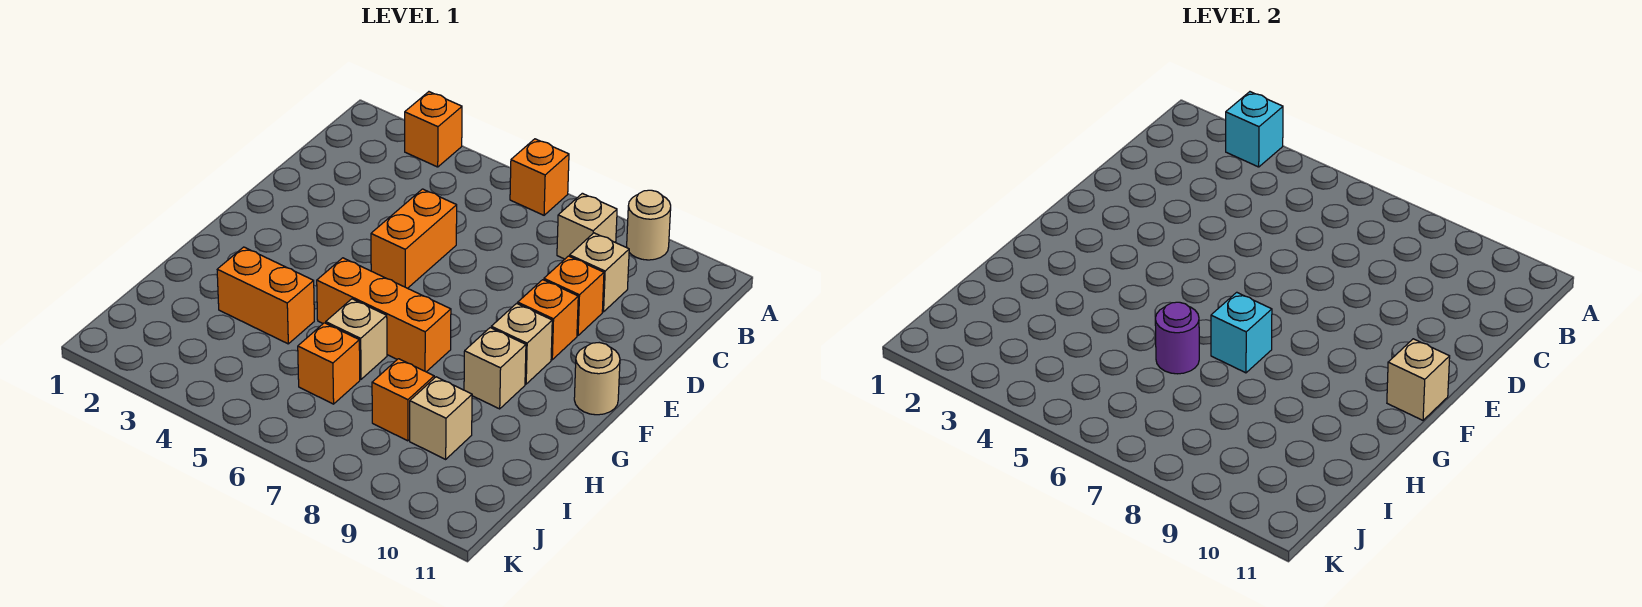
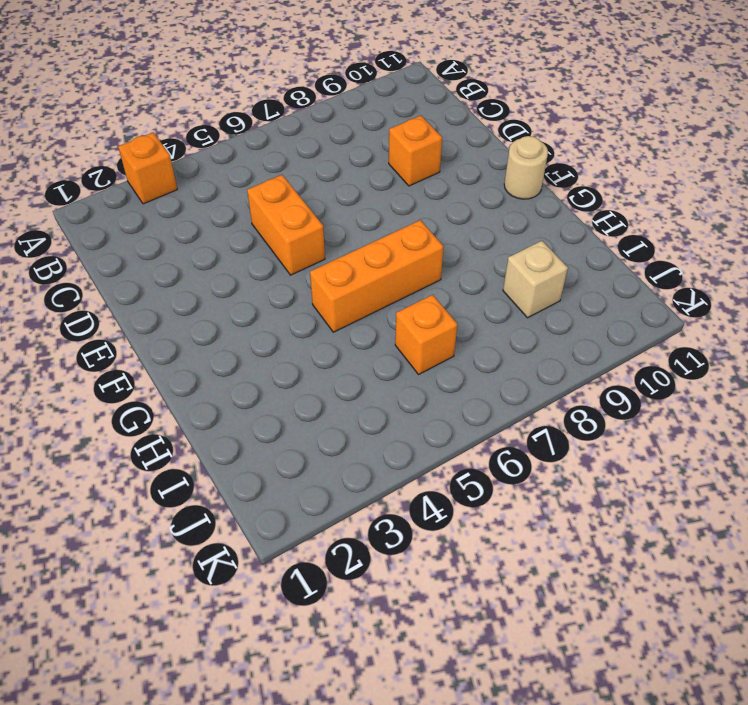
none -> orange 1x1 brick [510,139,569,215]
none -> tan 1x1 round brick [627,190,671,260]
none -> tan 1x1 brick [557,193,617,259]

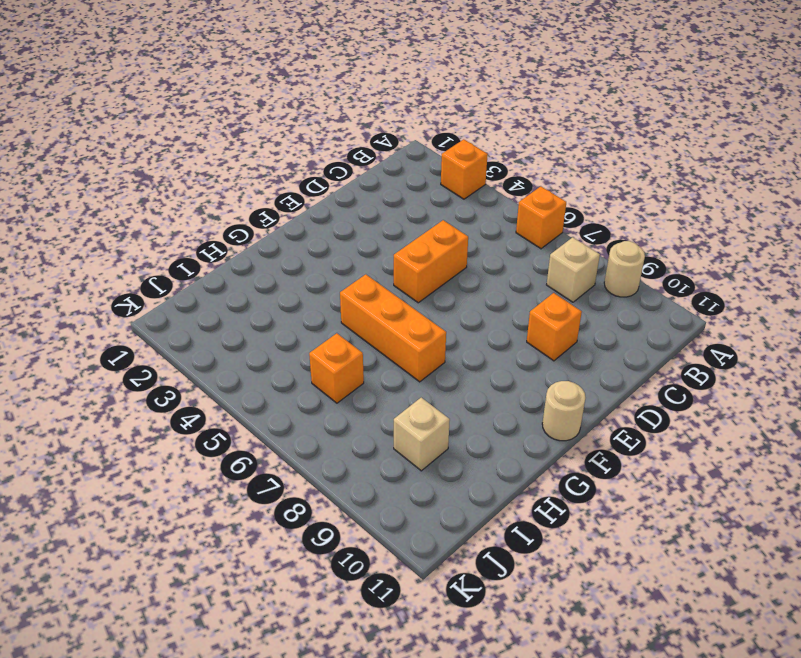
none -> tan 1x1 brick [570,233,629,312]
none -> orange 1x1 brick [518,280,578,360]
none -> tan 1x1 brick [491,303,552,384]

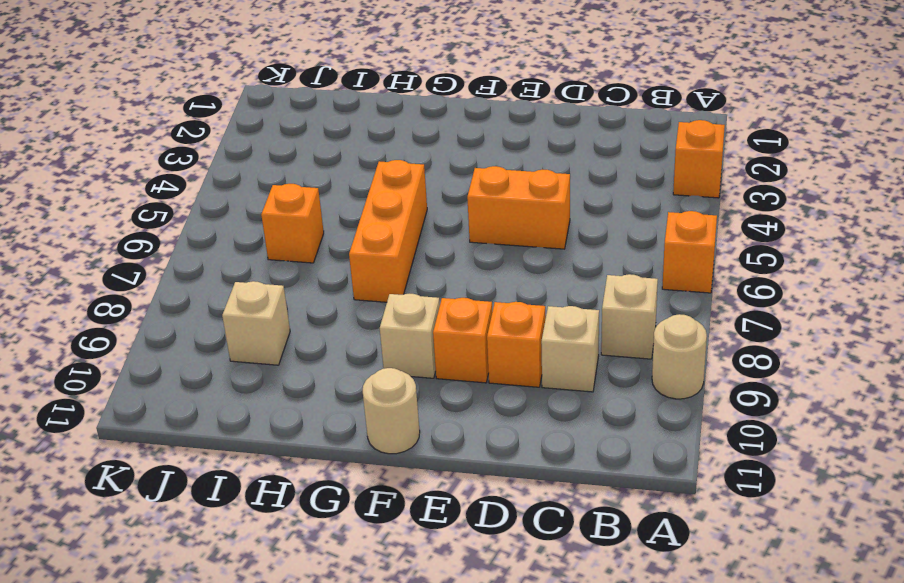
none -> tan 1x1 brick [464,328,526,409]
none -> orange 1x2 brick [217,247,314,344]
none -> tan 1x1 brick [326,299,387,379]

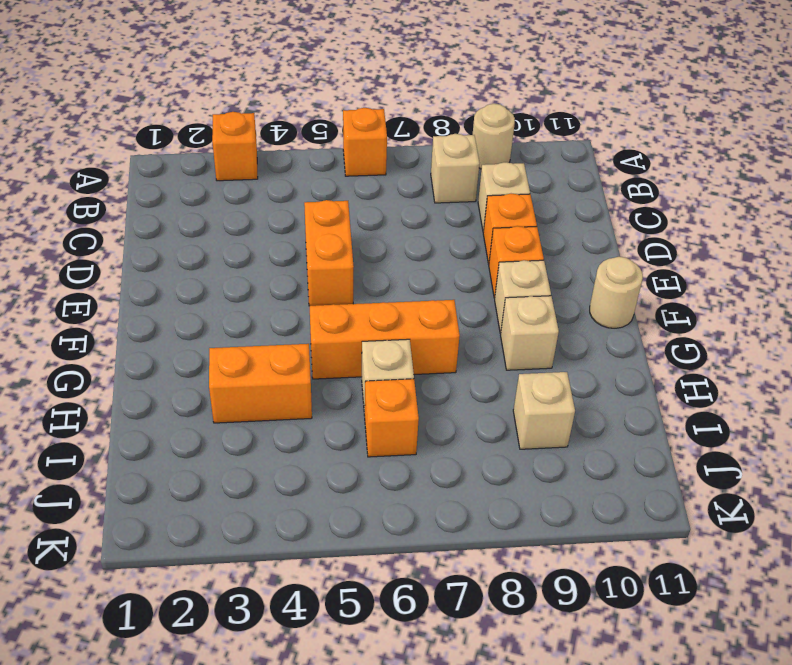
none -> orange 1x1 brick [372,359,434,441]
none -> cyan 1x1 brick [1226,92,1283,167]
none -> tan 1x1 brick [1387,339,1450,420]

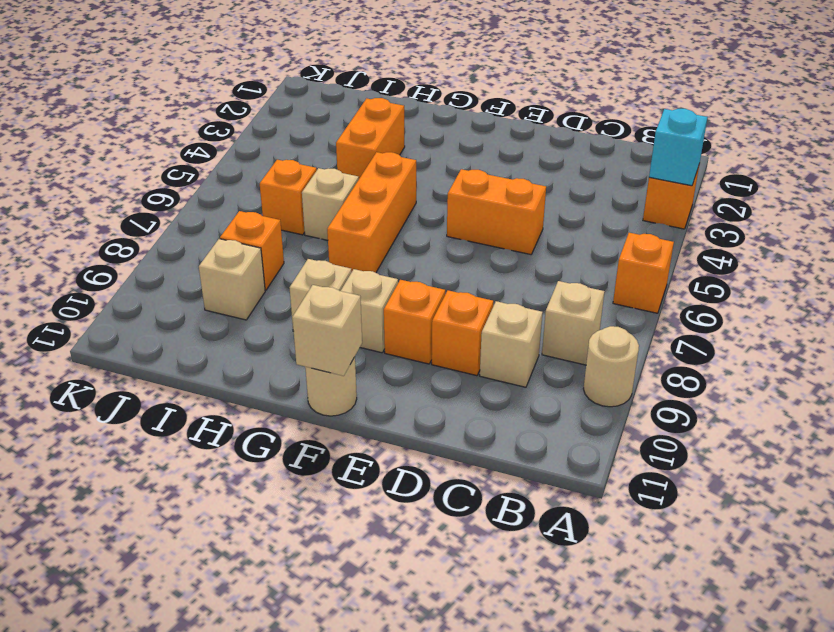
none -> cyan 1x1 brick [1211,292,1272,373]
none -> purple 1x1 round brick [1155,302,1199,374]

